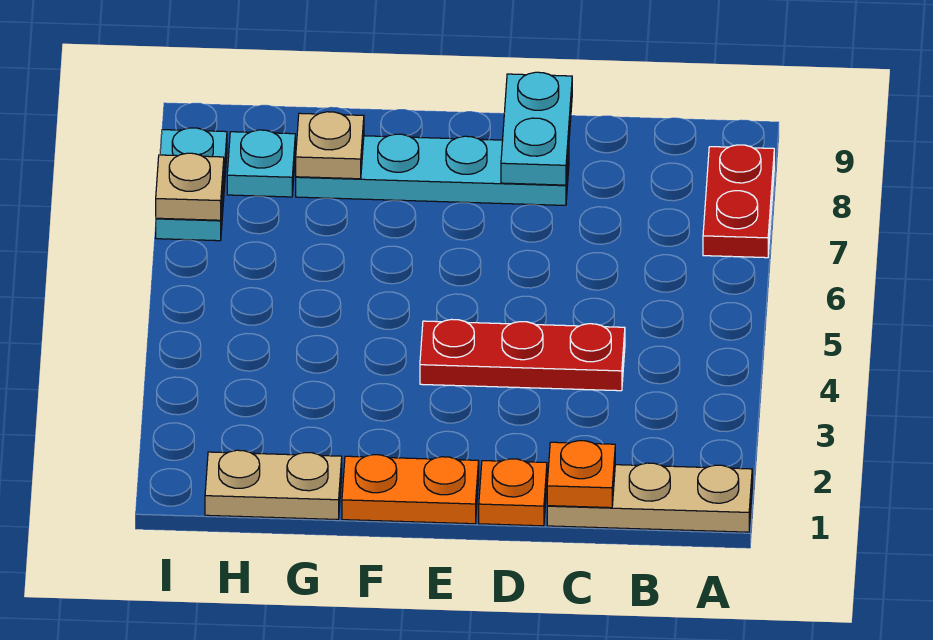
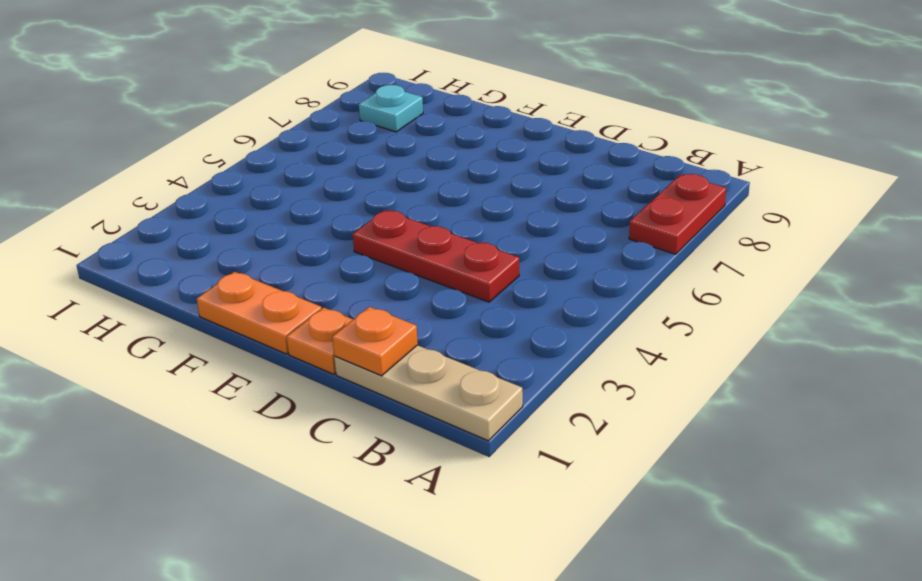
none -> cyan 1x4 plate [296,134,569,205]
none -> tan 1x2 plate [205,450,342,519]
none -> cyan 1x2 plate [156,128,227,241]

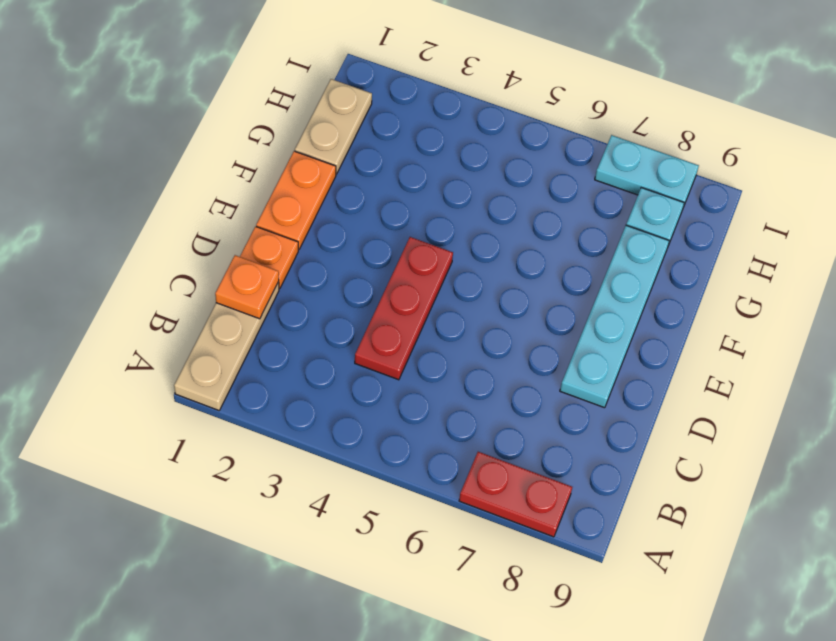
none -> cyan 1x2 plate [501,72,572,185]
none -> tan 1x1 plate [296,112,364,179]
none -> tan 1x1 plate [156,153,224,220]

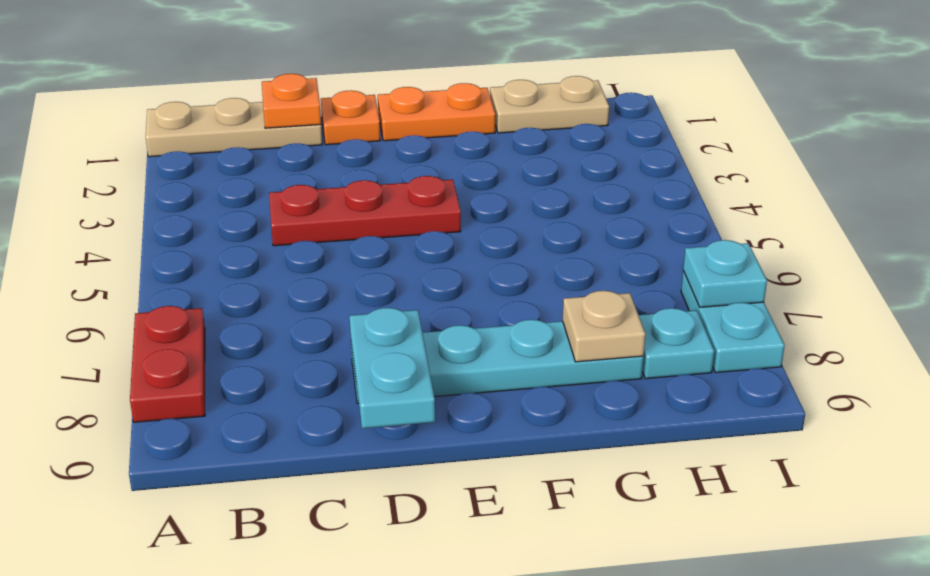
cyan 1x1 plate [683,240,767,307] -> tan 1x1 plate [156,153,224,220]

